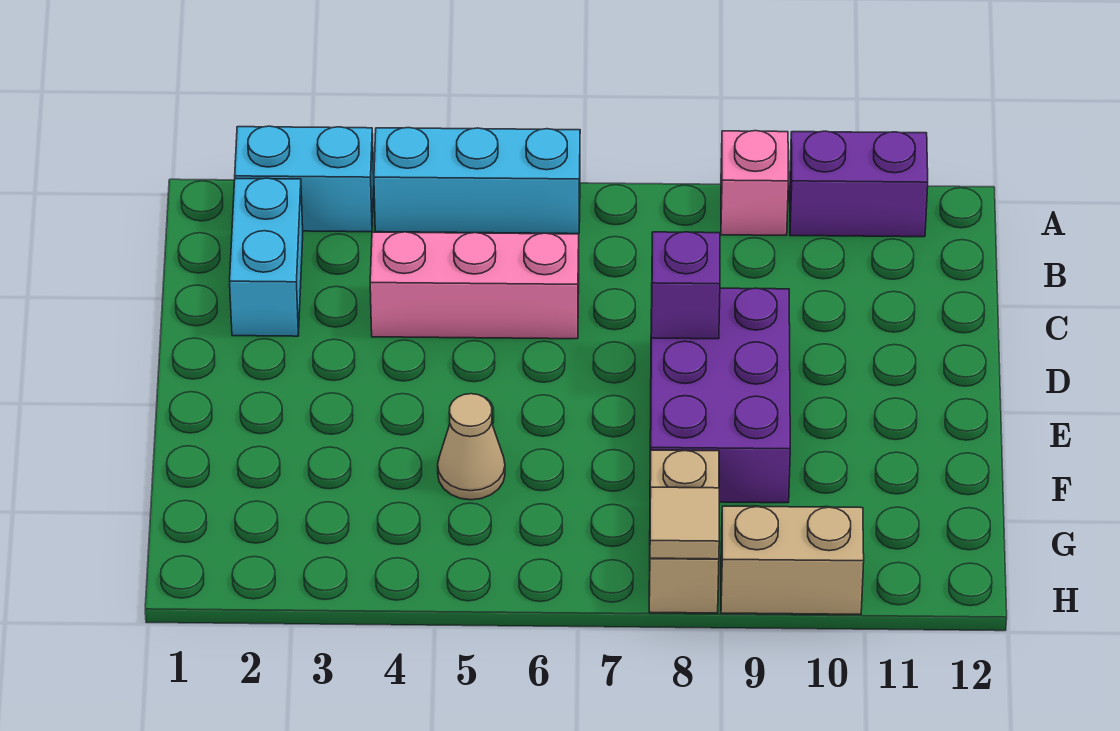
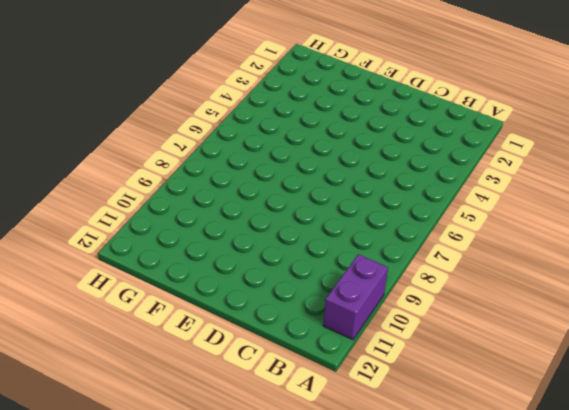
none -> cyan 1x2 brick [235,126,374,232]
none -> cyan 1x3 brick [374,128,580,234]
none -> pink 1x1 brick [721,131,788,235]

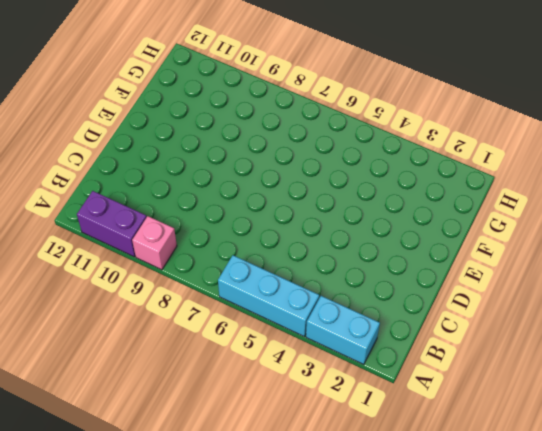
none -> cyan 1x2 brick [230,178,303,336]
none -> pink 1x3 brick [370,232,579,339]
none -> purple 2x3 brick [650,288,790,503]

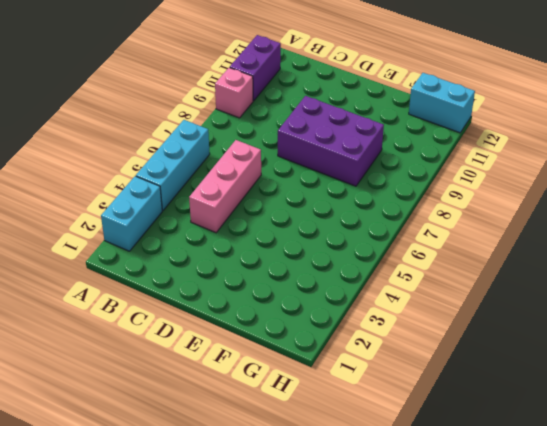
cyan 1x2 brick [409,73,475,133] -> cyan 1x2 brick moved to [230,178,303,336]
none -> tan 1x1 cone [438,394,505,500]
none -> tan 1x2 brick [649,450,719,613]
none -> tan 1x2 brick [721,506,864,614]

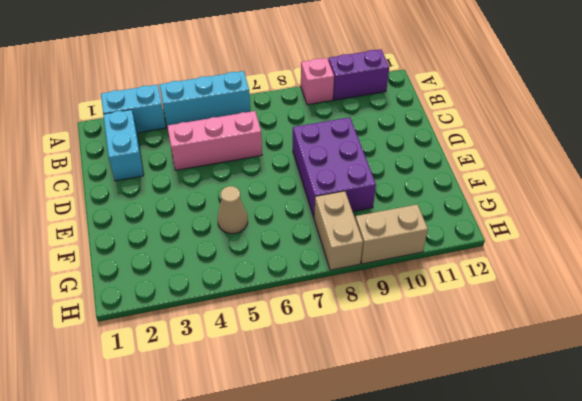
none -> purple 1x1 brick [651,232,720,339]
none -> tan 1x1 tile [650,487,719,559]

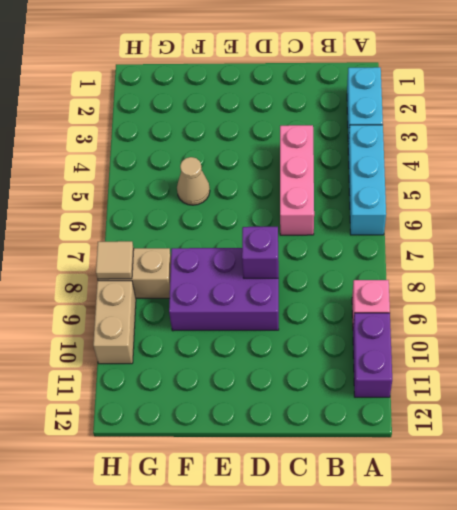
none -> cyan 1x2 brick [230,178,303,336]

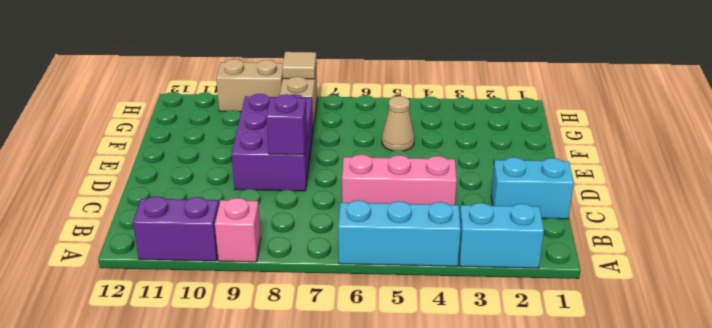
cyan 1x2 brick [491,157,574,219] -> cyan 1x2 brick turned to [230,178,303,336]

